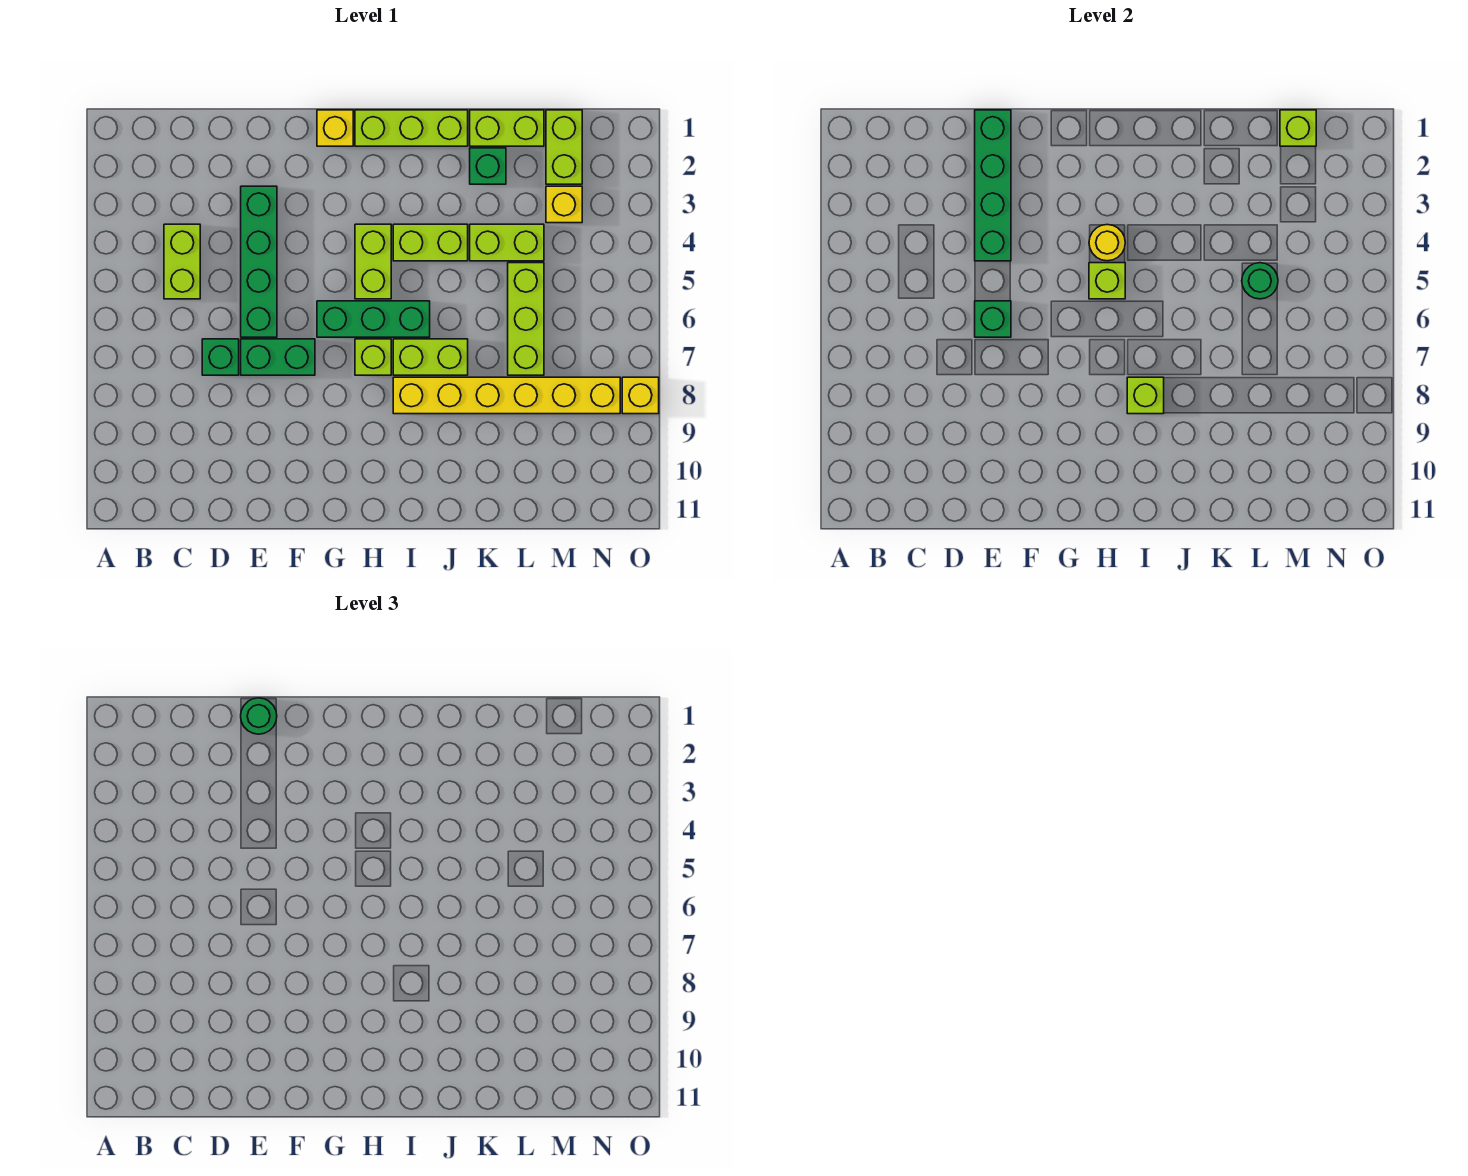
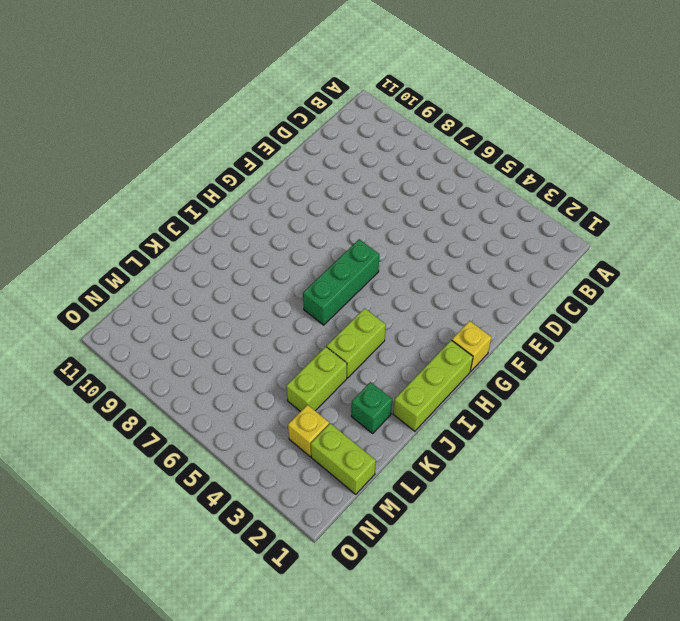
none -> lime 1x2 brick [164,224,200,299]
none -> green 1x1 brick [202,339,239,375]
none -> green 1x4 brick [241,186,277,337]

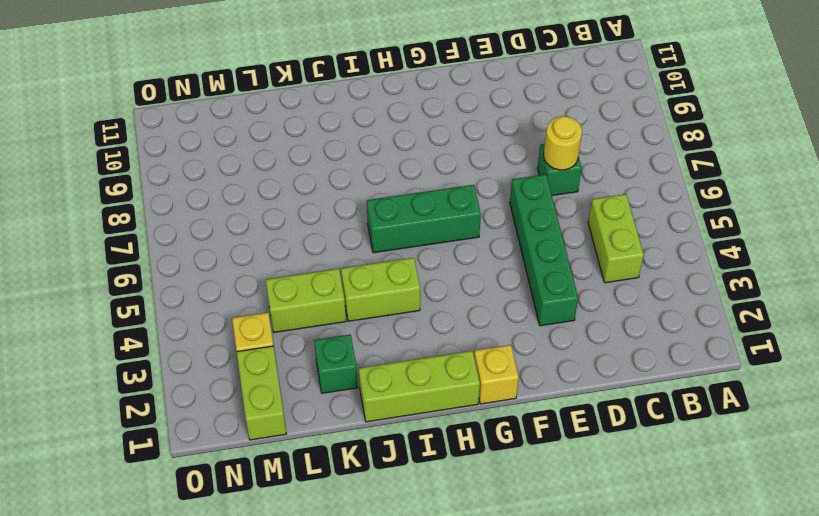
yellow 1x1 round brick [544,116,582,170] -> yellow 1x1 round brick moved to [1089,225,1125,261]
none -> green 1x2 brick [241,339,315,375]
none -> lime 1x2 brick [355,224,391,299]
none -> lime 1x1 brick [355,339,391,375]

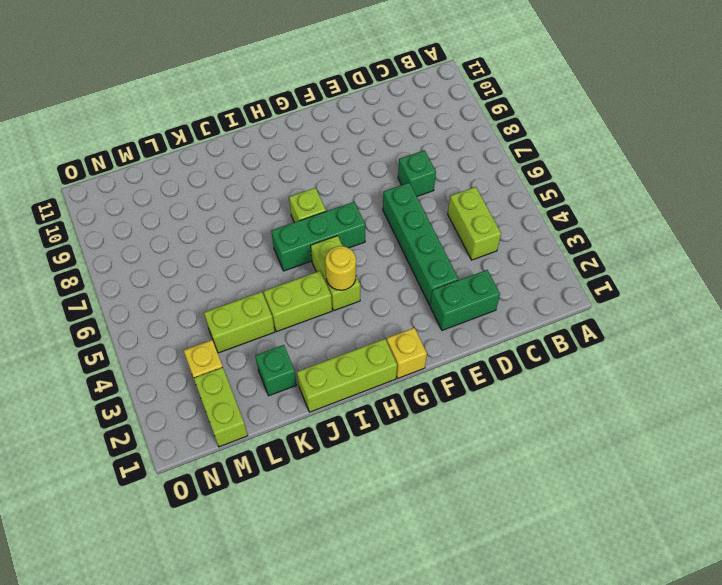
green 1x2 brick [430,270,500,330] -> green 1x2 brick moved to [241,339,315,375]
none -> lime 1x2 brick [393,339,468,375]
none -> yellow 1x6 brick [393,377,620,414]
none -> lime 1x2 brick [470,110,544,146]

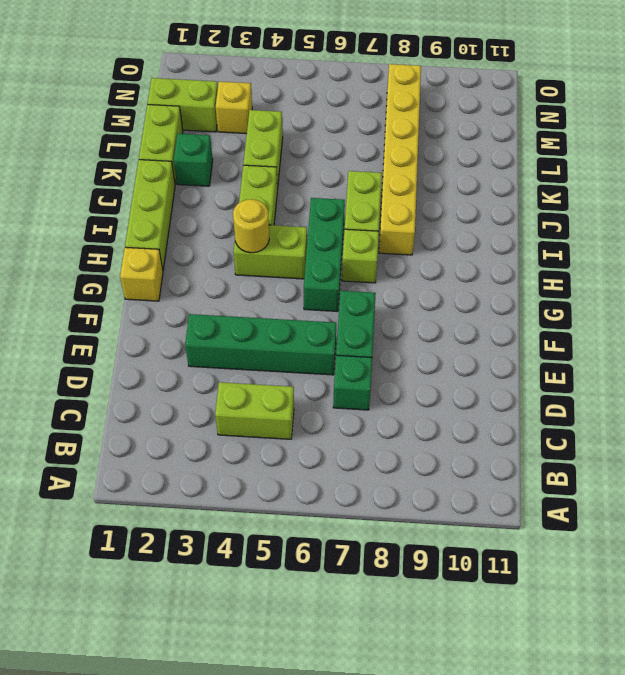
none -> lime 1x3 brick [508,263,544,375]
none -> yellow 1x1 brick [622,377,659,414]
none -> green 1x4 brick [975,110,1011,261]

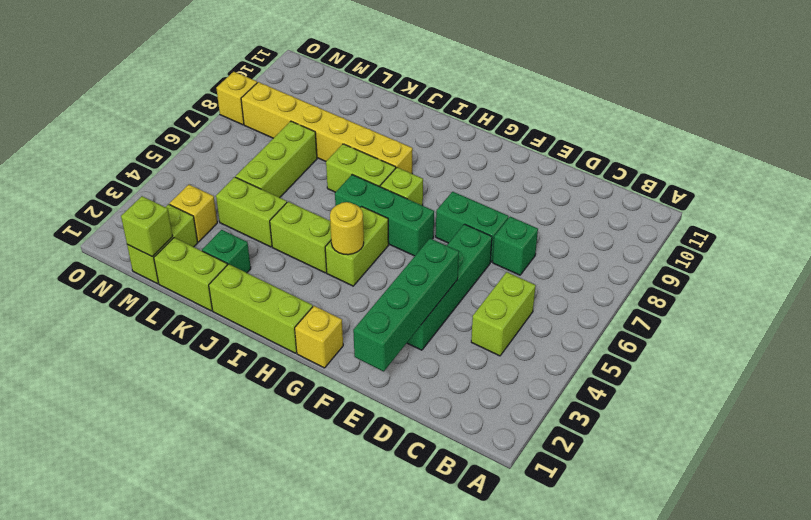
none -> green 1x1 brick [975,301,1011,337]
none -> lime 1x1 brick [1089,263,1125,299]
none -> lime 1x1 brick [1127,377,1164,414]

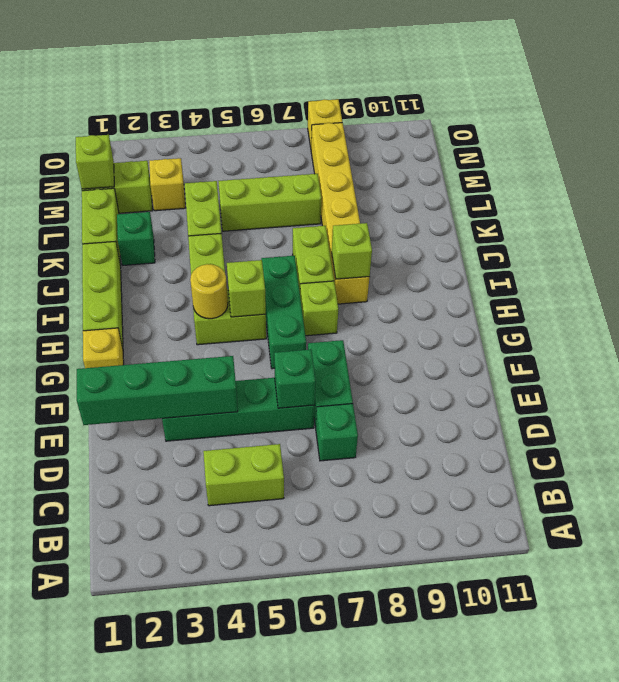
none -> green 1x1 round brick [1242,263,1278,299]
none -> green 1x1 round brick [241,698,277,734]

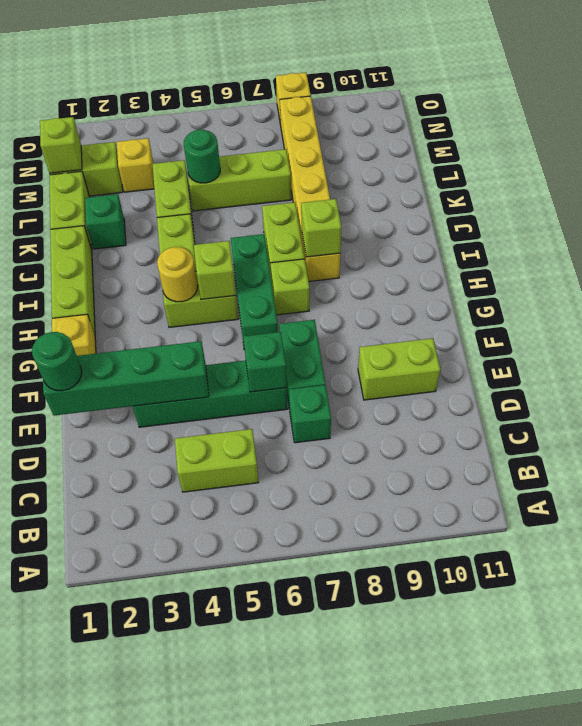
lime 1x2 brick [358,338,440,400] -> none

